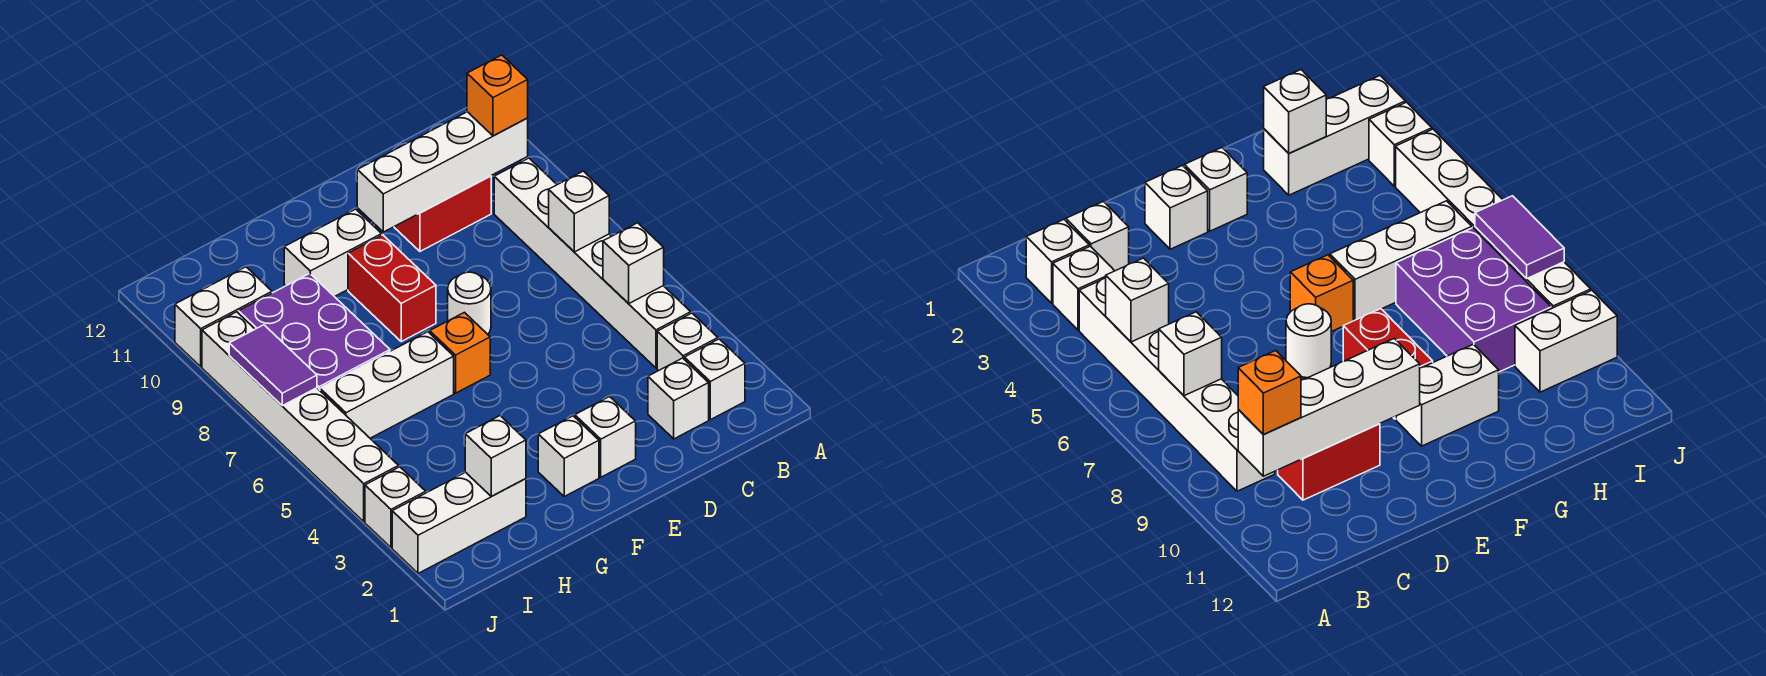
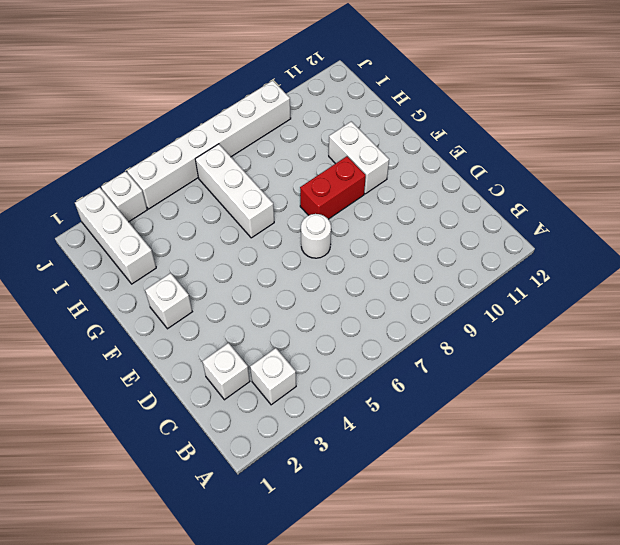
none -> white 1x1 brick [684,339,745,420]
none -> white 1x6 brick [494,158,691,368]
none -> red 1x2 brick [394,176,491,251]

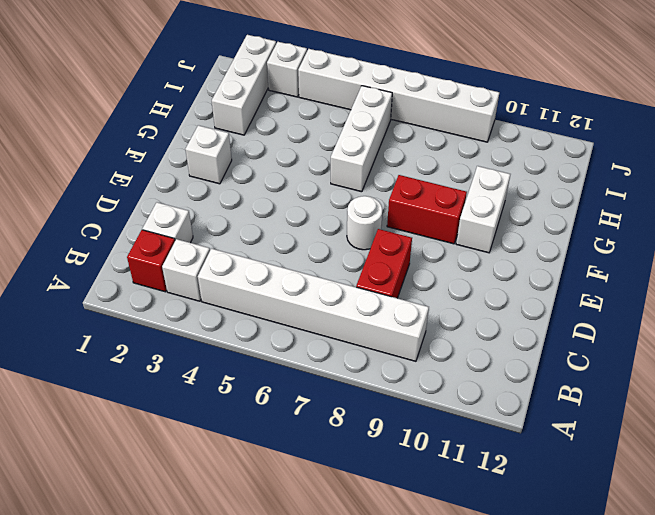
red 1x1 brick [127,230,175,292] -> white 1x1 brick [684,339,745,420]
red 1x2 brick [356,229,412,298] -> red 1x2 brick moved to [394,176,491,251]
none -> white 1x1 brick [575,397,636,477]
none -> orange 1x1 brick [430,312,490,393]
none -> purple 2x3 brick [239,273,390,390]

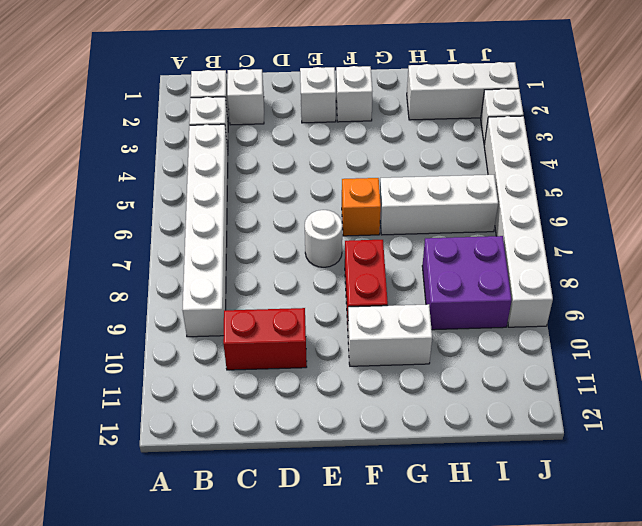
purple 2x2 brick [422,236,512,330] -> purple 2x3 brick [239,273,390,390]
none -> white 1x2 brick [175,267,272,367]
none -> white 1x1 brick [603,223,664,304]
none -> white 1x1 brick [549,171,609,252]

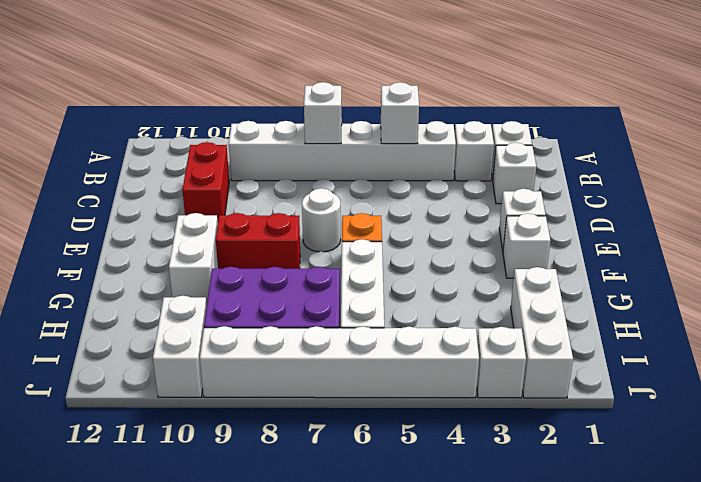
none -> white 1x4 brick [357,112,528,232]
none -> white 1x1 brick [465,416,526,496]
none -> purple 1x2 tile [229,325,317,406]

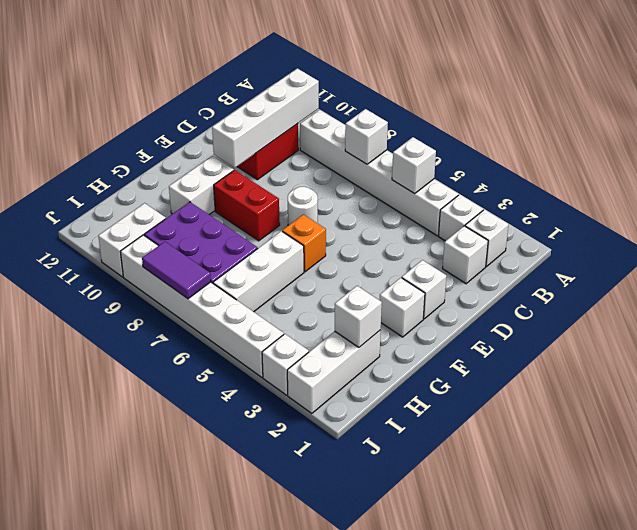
none -> orange 1x1 brick [467,55,528,136]

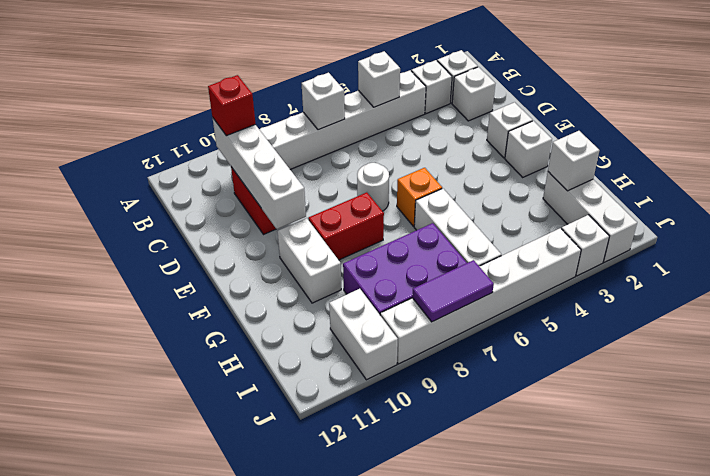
red 1x1 brick [208,75,255,136] -> orange 1x1 brick [467,55,528,136]

